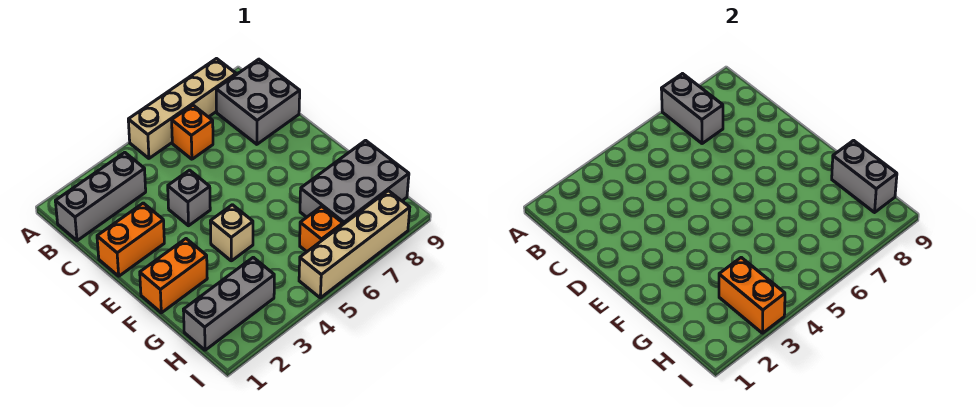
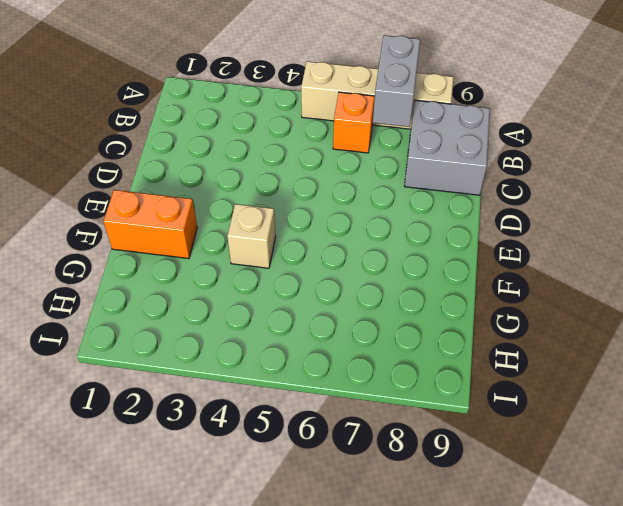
none -> grey 1x3 brick [55,152,146,241]
none -> orange 1x2 brick [97,203,164,276]
none -> grey 1x1 brick [168,170,210,226]

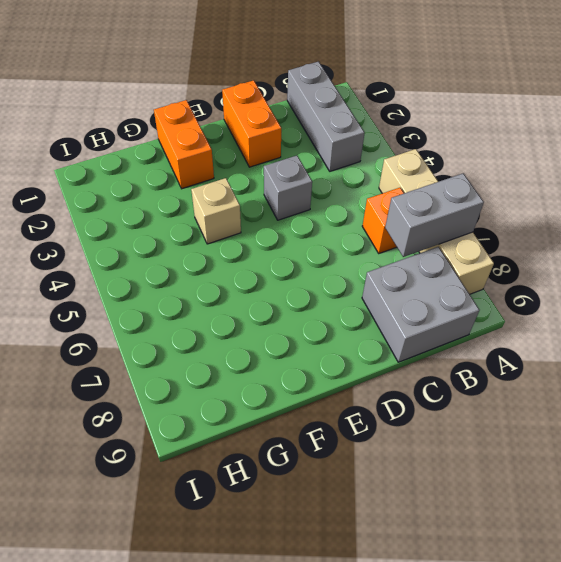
none -> grey 2x3 brick [300,140,409,224]
none -> grey 1x3 brick [183,257,274,350]
none -> orange 1x1 brick [300,206,343,252]

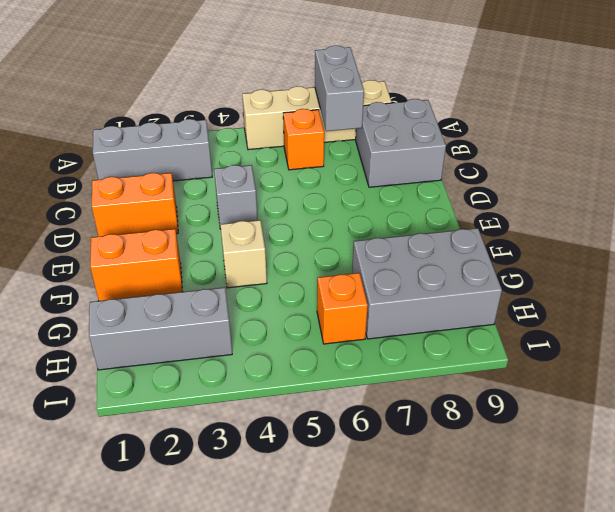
none -> tan 1x4 brick [299,191,410,298]
none -> grey 1x2 brick [832,140,897,212]
none -> orange 1x2 brick [719,257,785,333]

